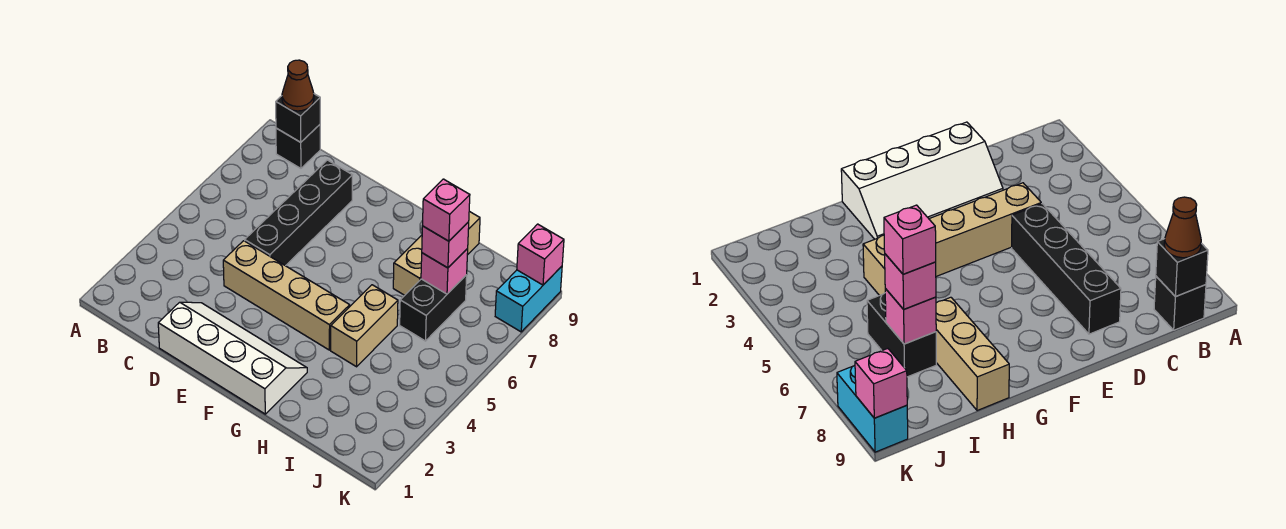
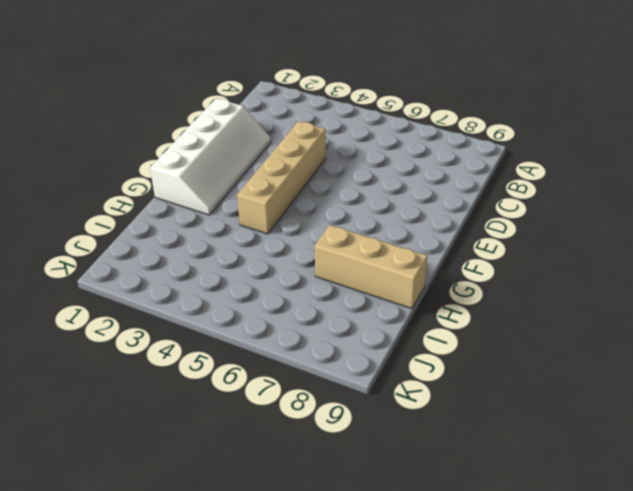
none -> black 1x1 brick [276,125,320,168]
none -> black 1x4 brick [245,160,352,266]
none -> tan 1x2 brick [331,285,398,367]

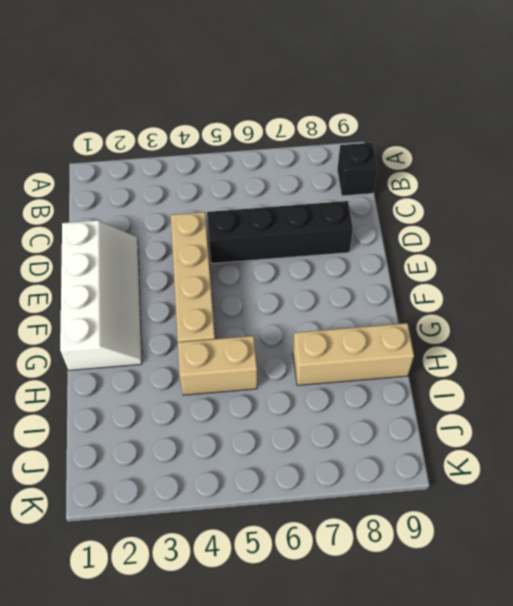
none -> black 1x2 brick [400,275,467,341]
none -> cyan 1x2 brick [495,266,562,332]
none -> black 1x1 brick [276,94,320,142]

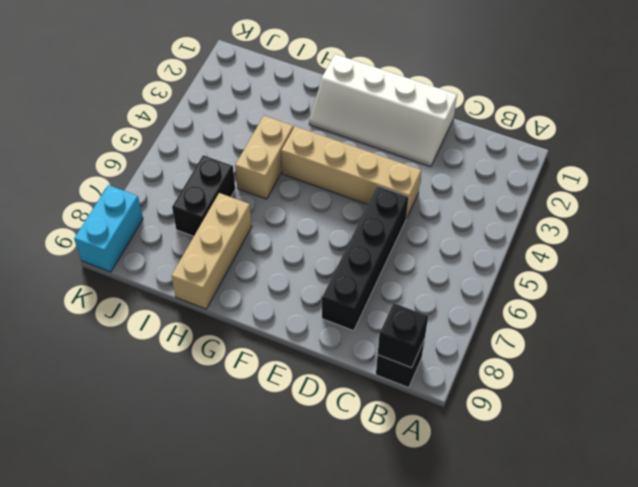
none -> pink 1x1 brick [421,249,468,294]
none -> pink 1x1 brick [517,224,564,285]
none -> brown 1x1 cone [282,60,314,111]

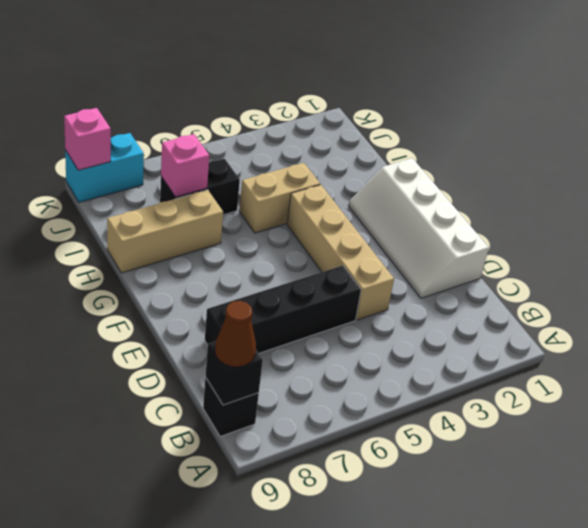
none -> pink 1x1 brick [422,222,469,268]
none -> pink 1x1 brick [422,179,470,241]

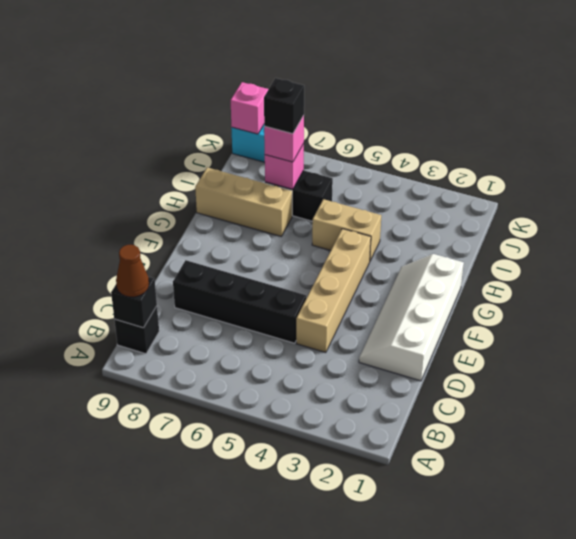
black 1x1 brick [264,78,304,134] -> pink 1x1 brick [422,179,470,241]

